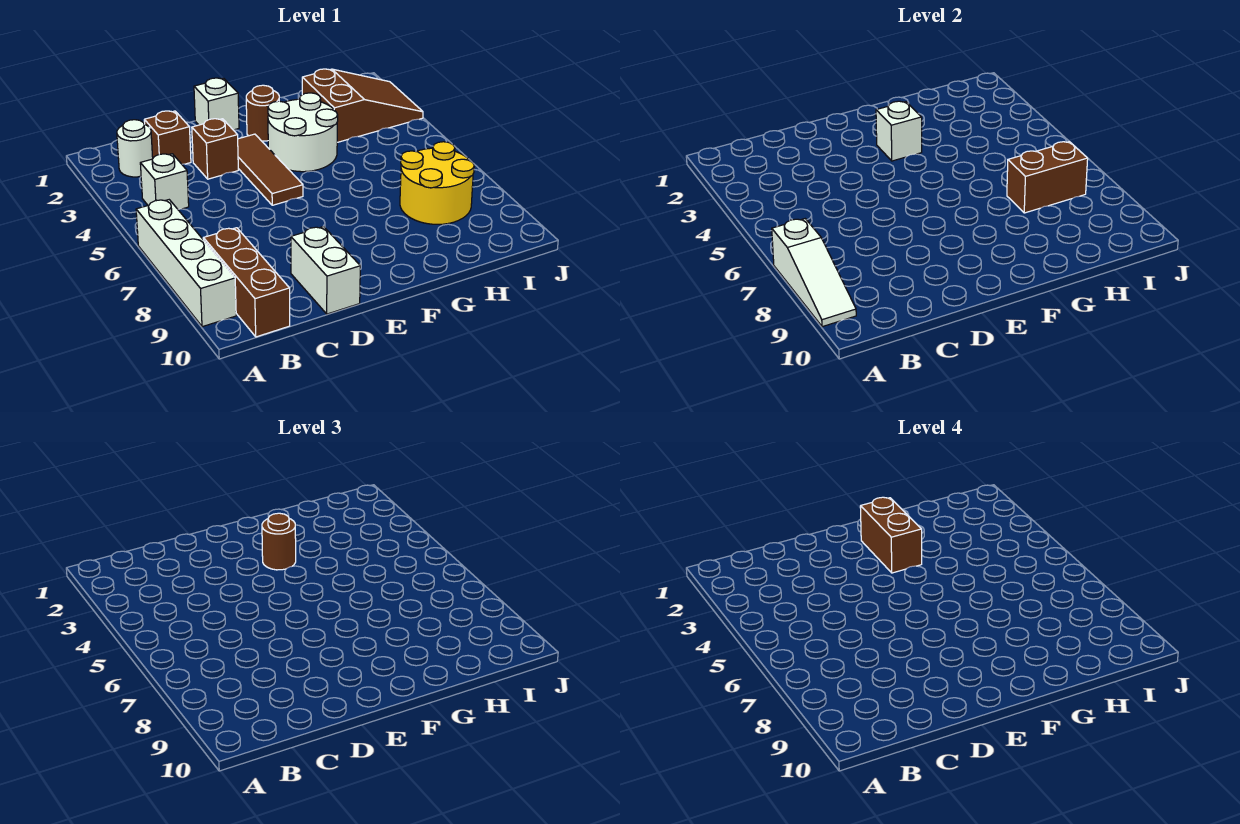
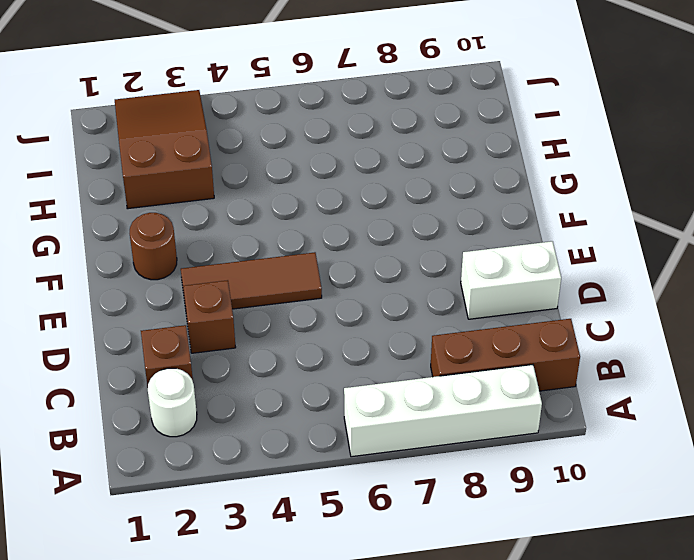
none -> white 1x1 brick [140,154,189,209]
none -> white 1x1 brick [194,78,239,130]
none -> white 2x2 round brick [268,93,338,172]

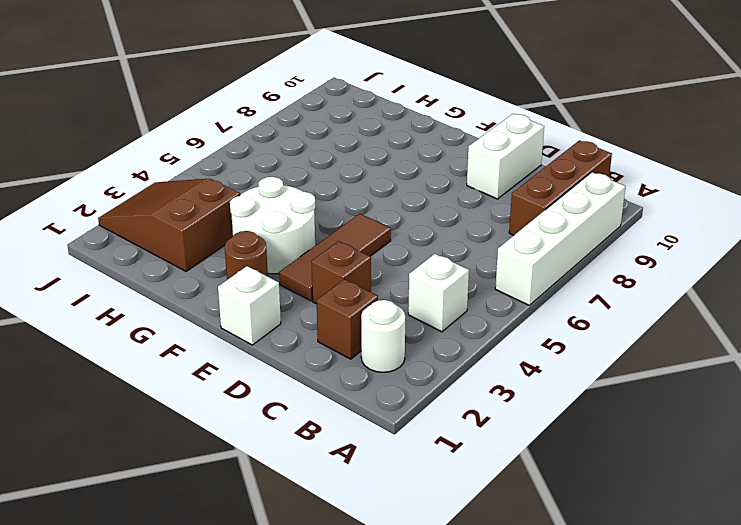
none -> yellow 2x2 round brick [400,142,474,224]
none -> white 1x3 slope [772,219,856,327]
none -> white 1x1 brick [876,101,922,161]

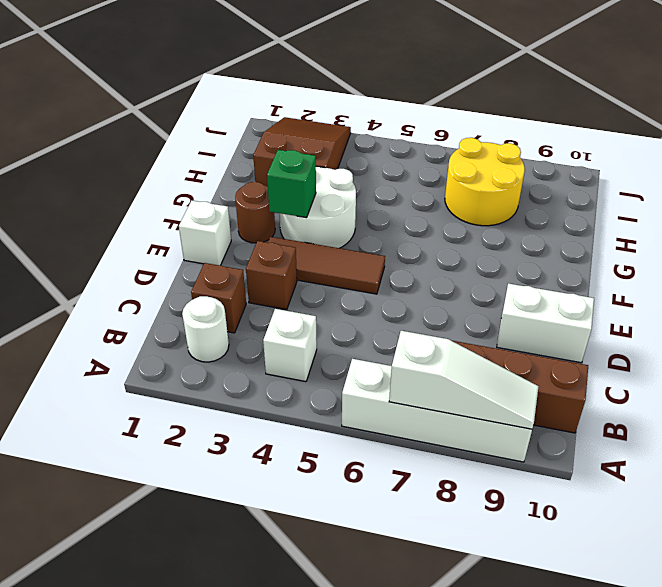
green 1x1 brick [267,150,316,218] -> white 1x1 brick [876,101,922,161]
none -> brown 1x2 brick [1007,142,1088,213]
none -> brown 1x1 round brick [262,513,296,570]
none -> brown 1x2 brick [860,497,922,573]

